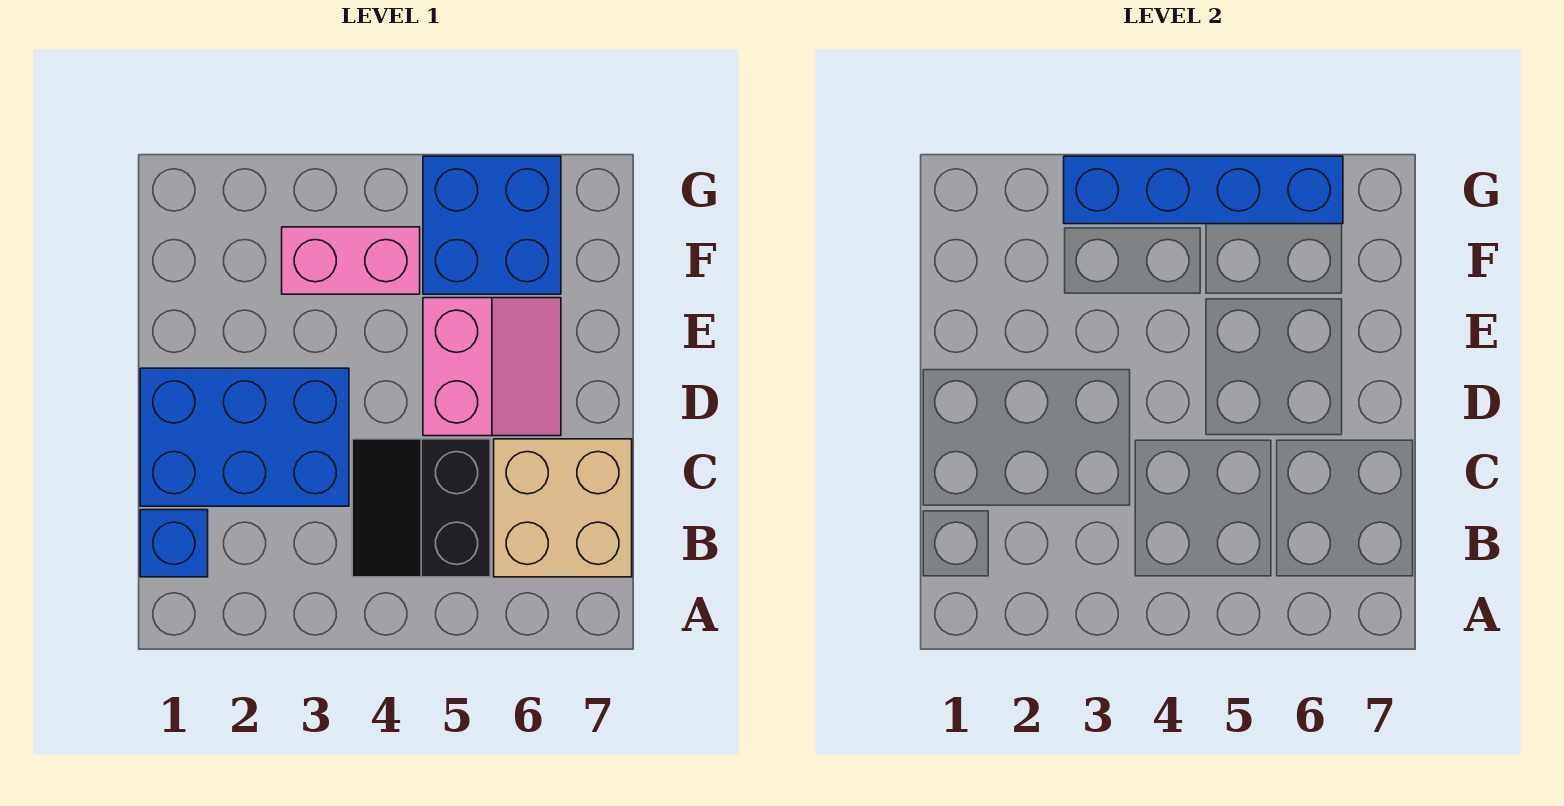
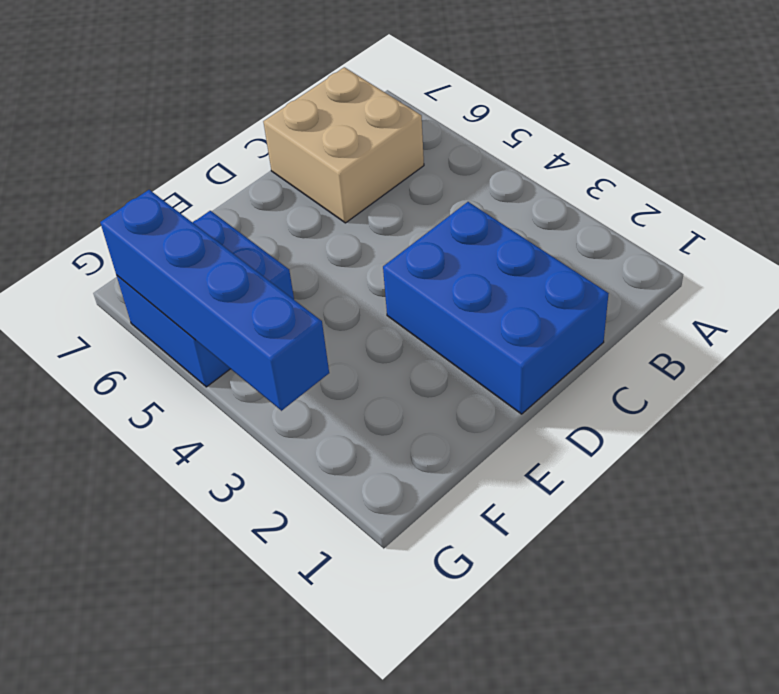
none -> blue 1x1 brick [140,510,208,577]
none -> black 2x2 slope [352,439,490,577]

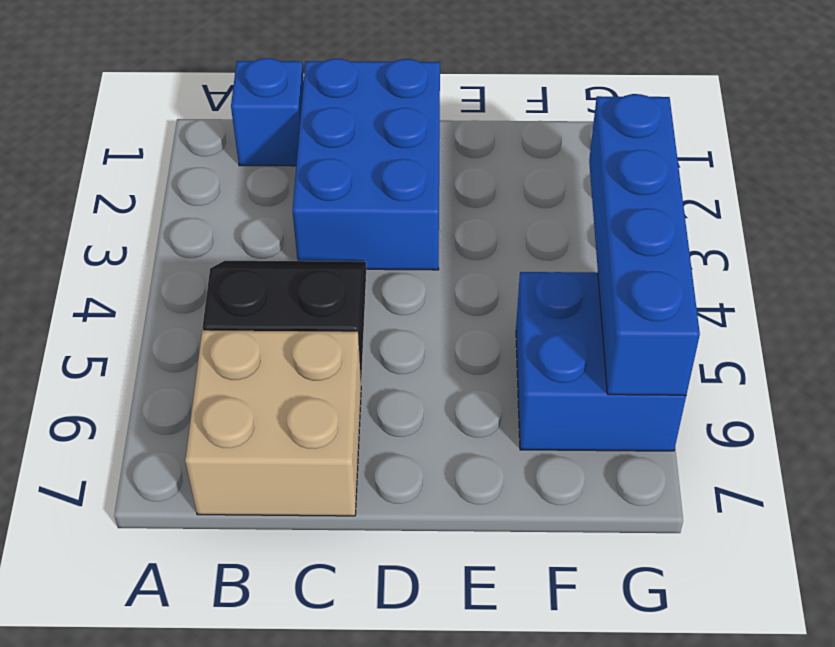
none -> pink 2x2 slope [423,298,561,436]
none -> pink 1x2 brick [282,227,420,294]

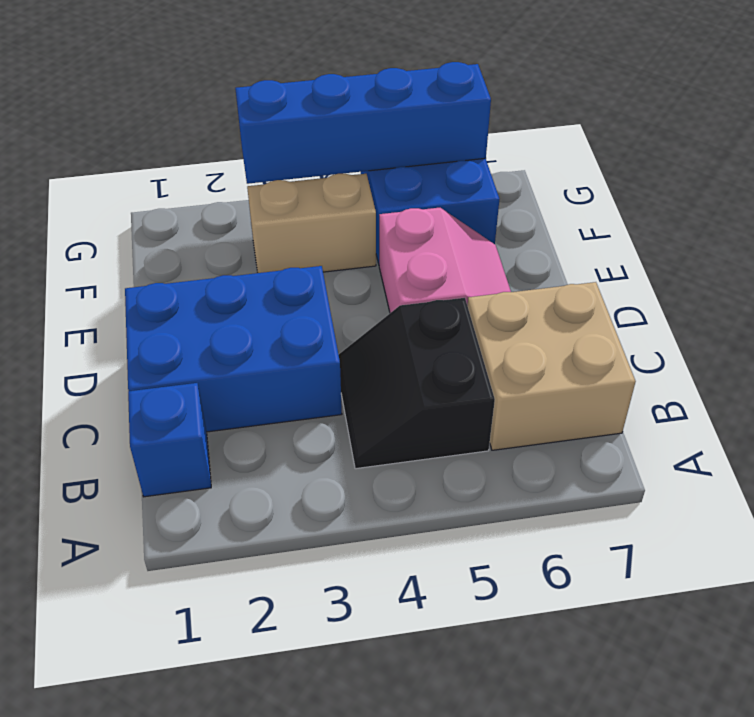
tan 1x2 brick [247,174,376,273] -> pink 1x2 brick [282,227,420,294]

